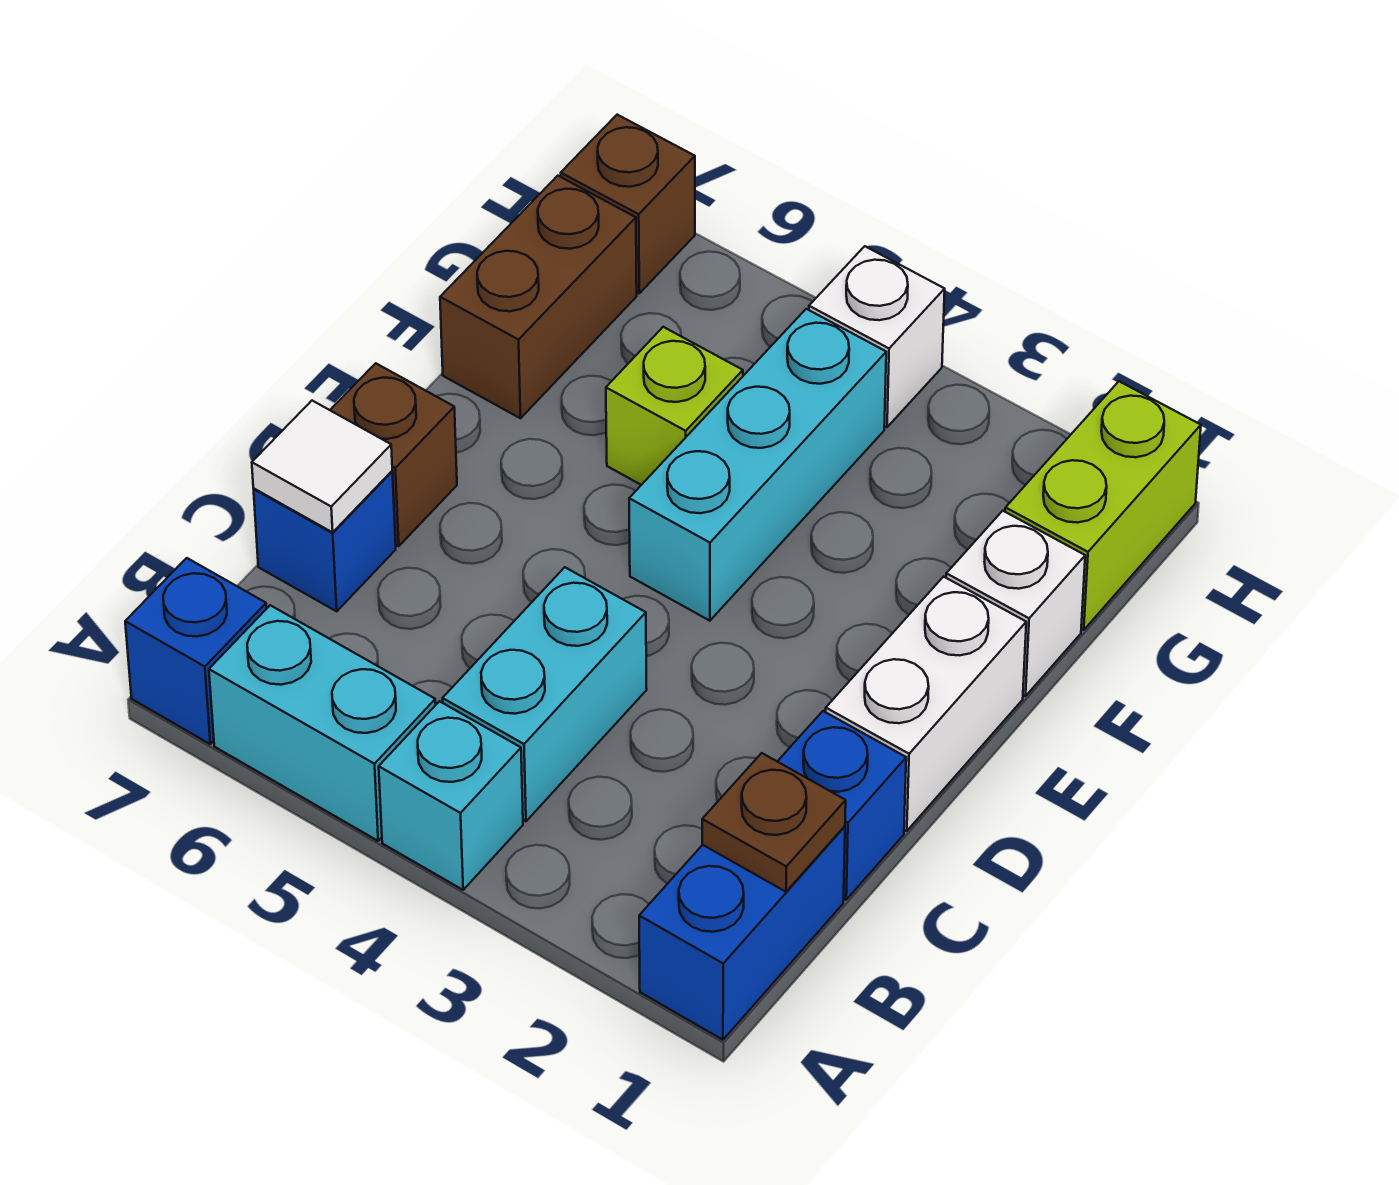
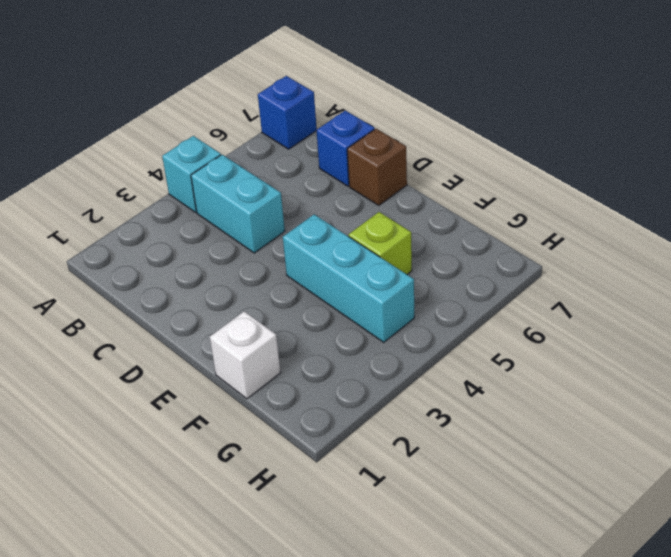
none -> blue 1x2 brick [639,826,845,1040]
none -> cyan 1x2 brick [209,605,436,841]
none -> blue 1x1 brick [777,711,906,900]

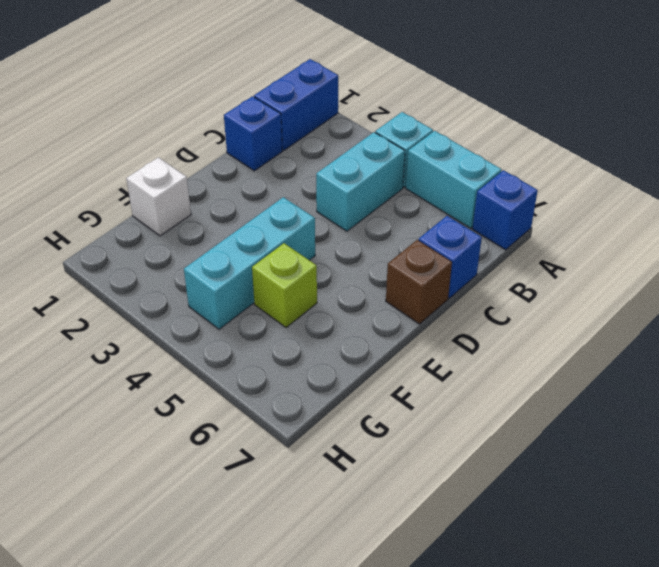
none -> white 1x2 brick [826,577,1026,831]
none -> brown 1x2 brick [440,176,637,418]
none -> lime 1x2 brick [1005,381,1201,630]

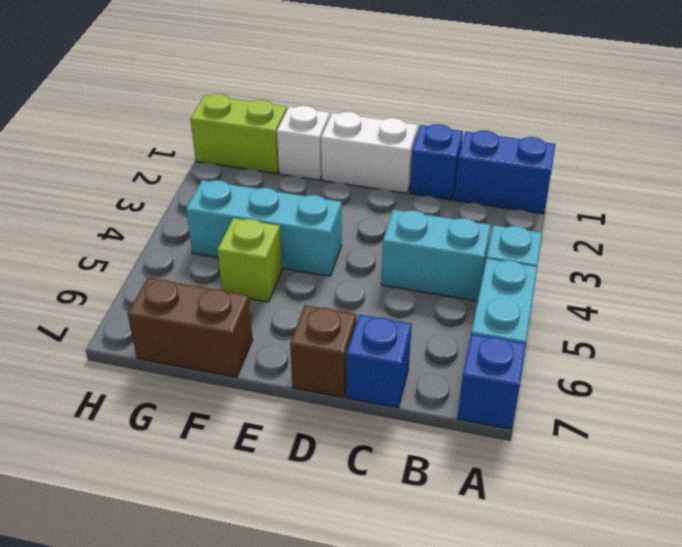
none -> white 1x1 brick [809,246,945,427]
none -> brown 1x1 brick [561,115,695,293]
none -> brown 1x1 plate [702,753,846,892]

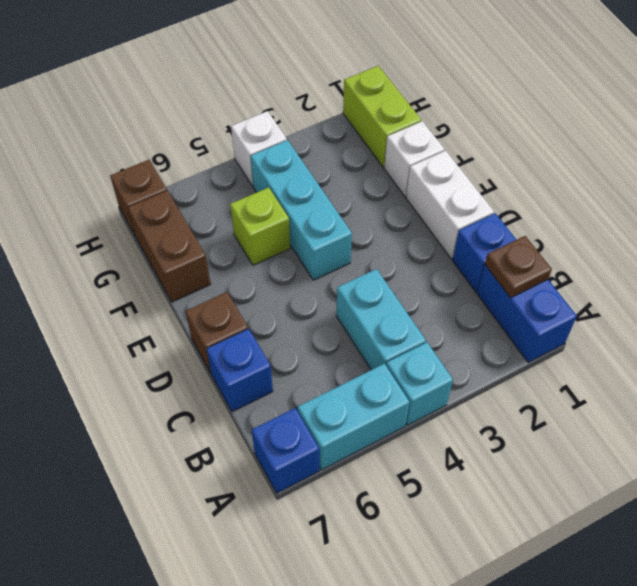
none -> white 1x1 tile [252,401,392,532]

